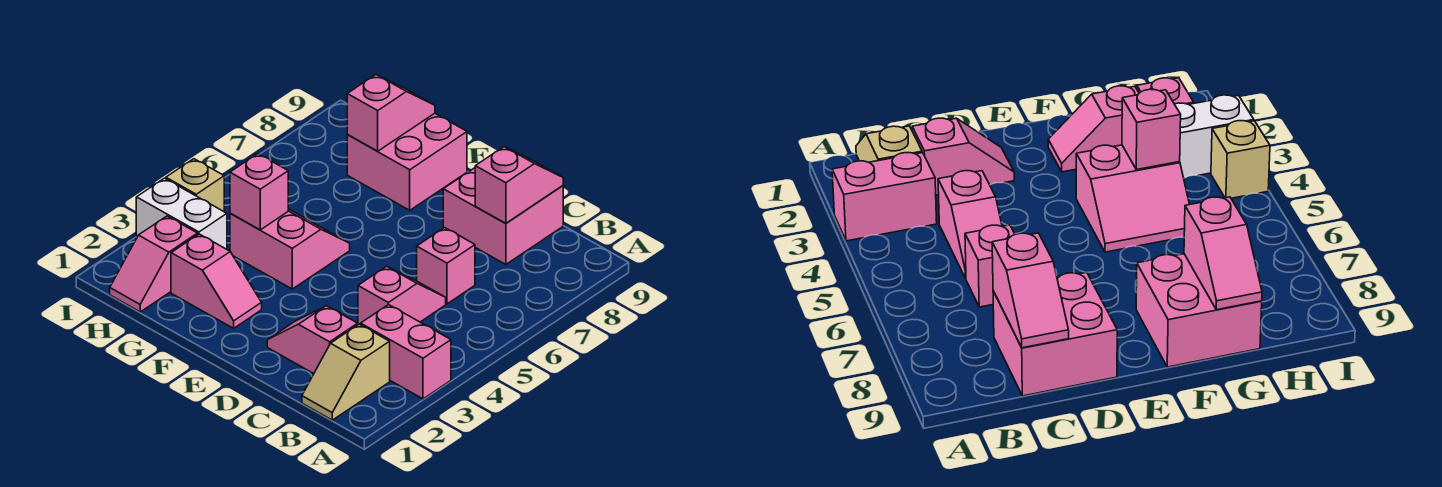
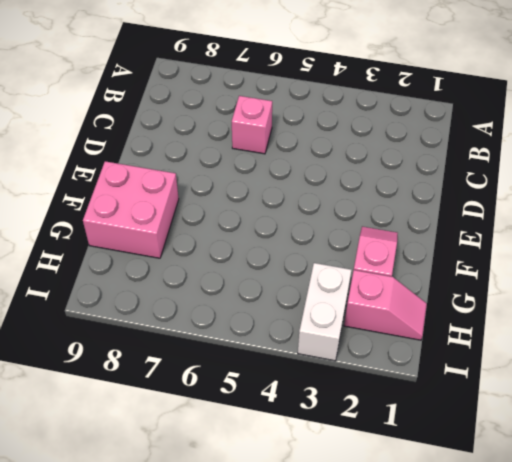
none -> pink 1x2 brick [361,304,451,399]
none -> tan 1x2 slope [302,324,390,420]
none -> pink 1x2 slope [267,306,358,374]

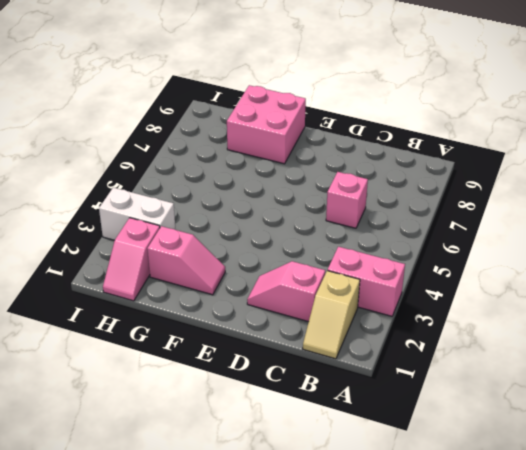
none -> pink 1x2 slope [358,266,446,325]
none -> pink 2x2 brick [443,168,563,264]
none -> pink 2x2 slope [230,209,350,289]

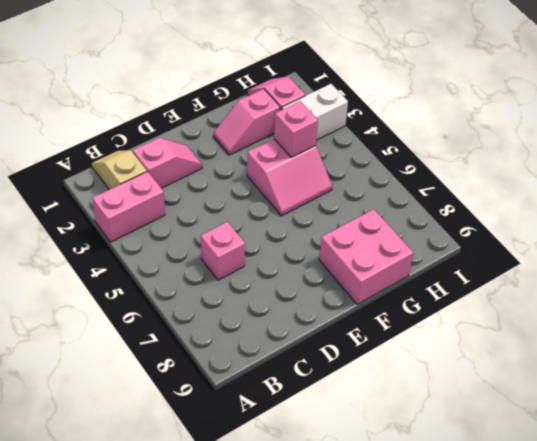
none -> pink 1x2 slope [358,266,446,325]
none -> pink 2x2 brick [443,168,563,264]
none -> tan 1x1 brick [166,159,224,211]

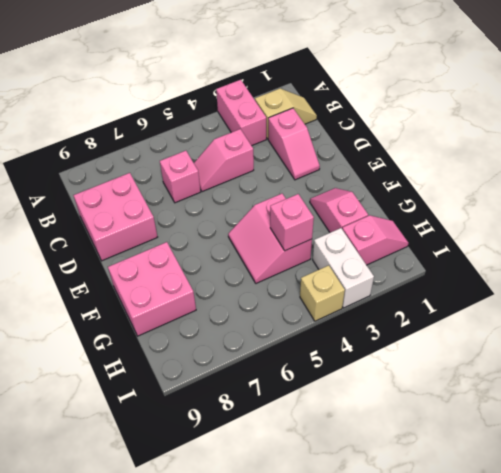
none -> pink 1x2 slope [475,147,563,223]
none -> pink 1x2 slope [347,75,435,151]

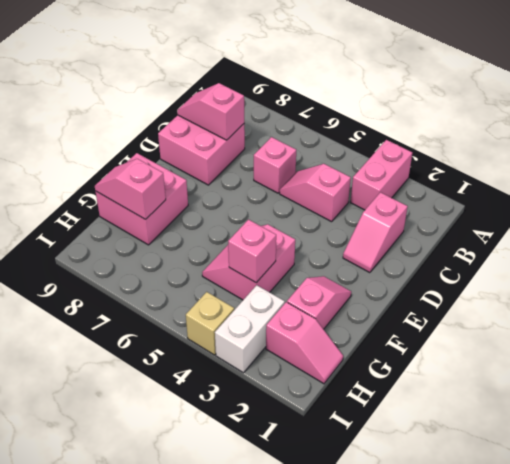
none -> tan 1x2 slope [302,324,390,420]

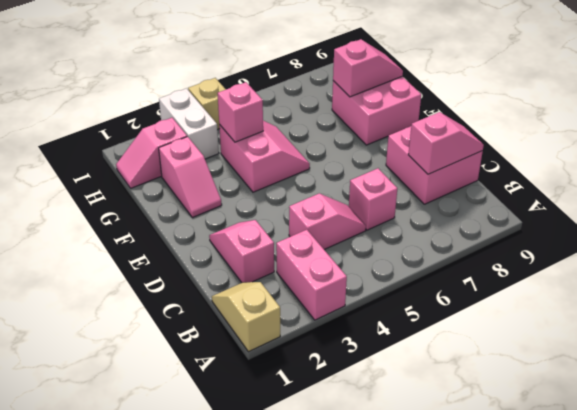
tan 1x2 slope [212,282,280,352] -> tan 1x2 slope turned to [302,324,390,420]

